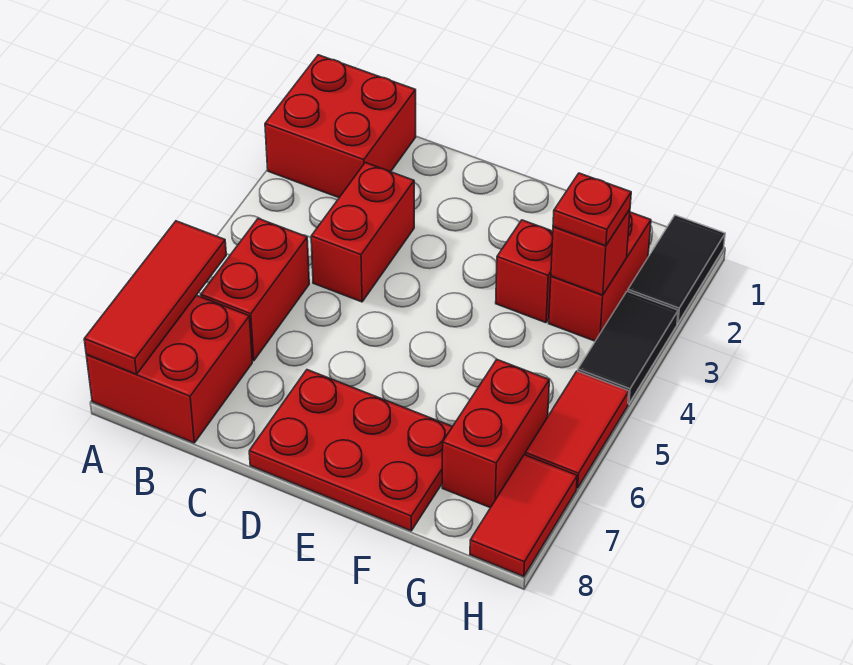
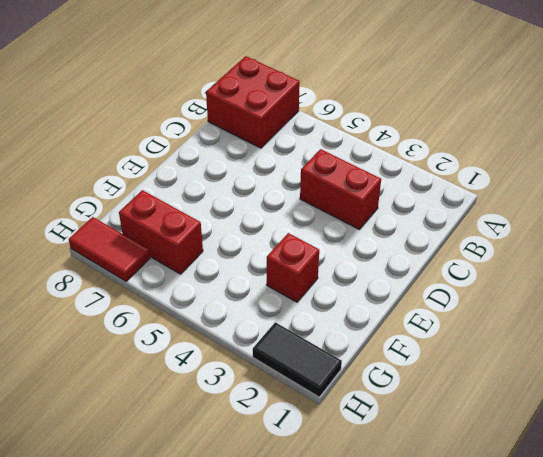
none -> red 2x2 brick [265,55,416,198]
none -> red 1x2 brick [201,218,309,361]
none -> red 2x3 plate [249,370,453,531]

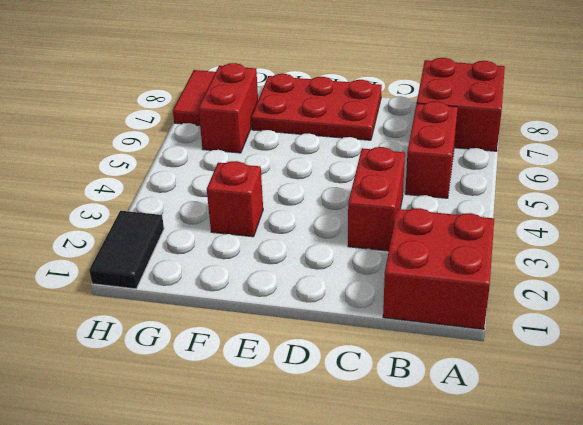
none -> red 1x2 brick [549,212,651,341]
none -> black 1x2 tile [578,291,678,404]
none -> red 1x2 tile [525,371,629,488]

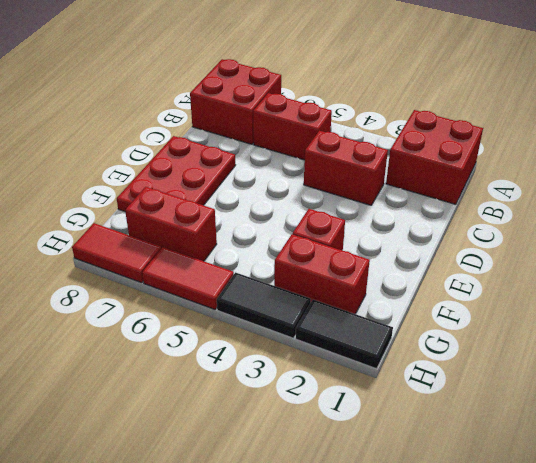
none -> red 1x3 tile [84,221,226,374]
none -> red 1x1 brick [551,209,630,295]
none -> red 1x1 plate [553,173,631,246]

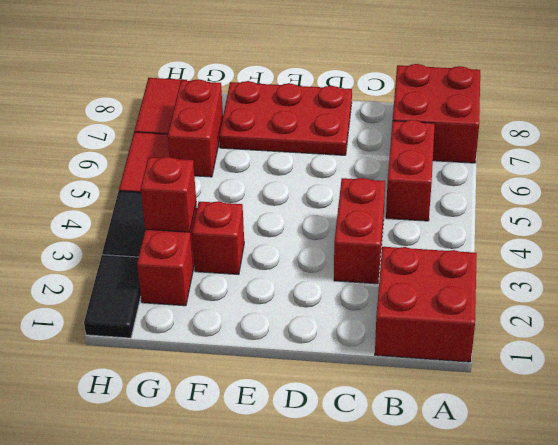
none -> red 1x3 tile [84,221,226,374]
none -> red 1x1 plate [553,173,631,246]

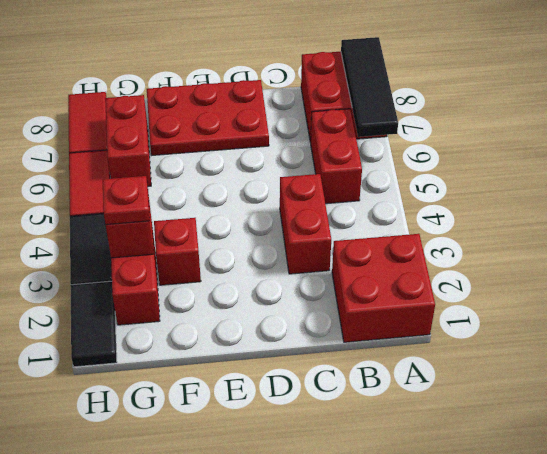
black 1x3 tile [341,37,398,137] -> red 1x3 tile [84,221,226,374]

